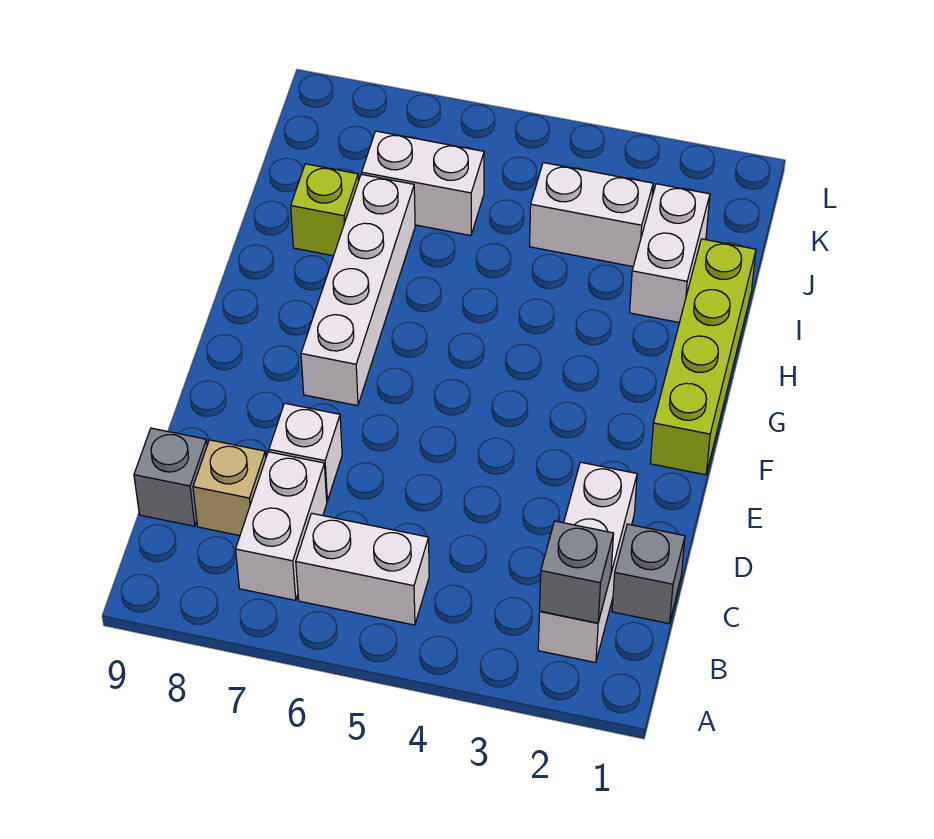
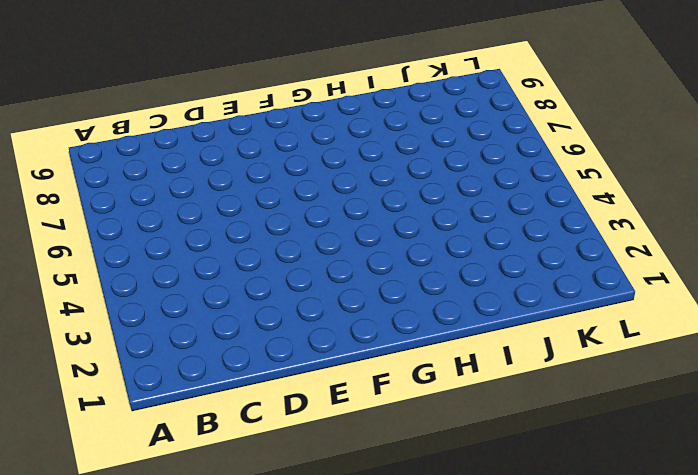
none -> white 1x3 brick [538,462,637,663]
none -> white 1x2 brick [296,513,429,625]
none -> white 1x2 brick [236,452,327,600]

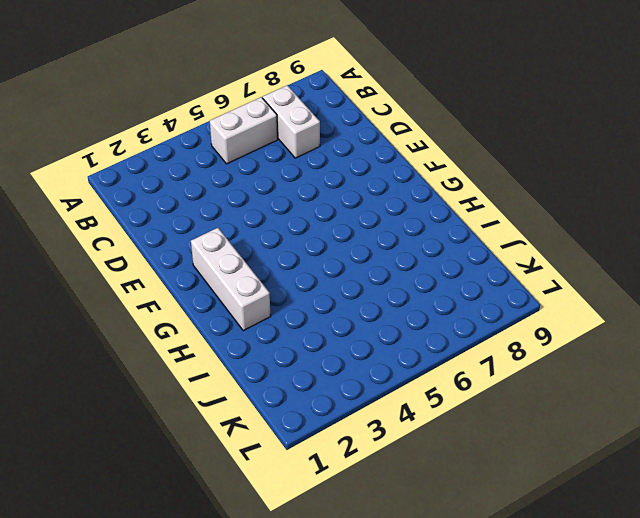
white 1x3 brick [191,228,271,331] -> white 1x3 brick moved to [538,462,637,663]
none -> grey 1x1 brick [612,524,685,624]
none -> tan 1x1 brick [193,440,266,536]
none -> grey 1x1 brick [134,428,207,526]

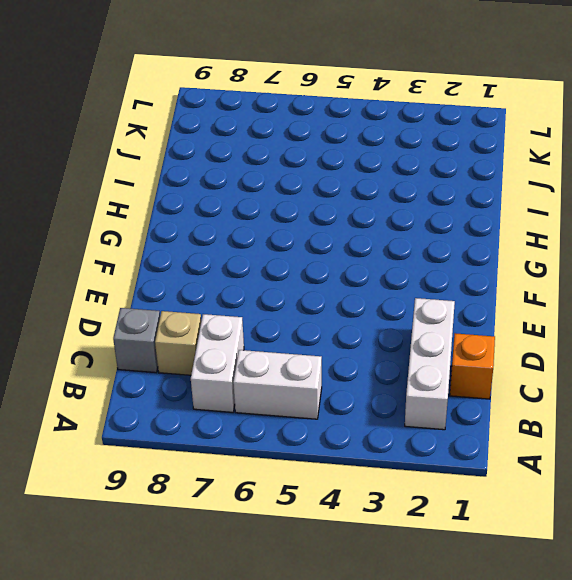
orange 1x1 brick [450,333,495,399] -> grey 1x1 brick [612,524,685,624]
none -> white 1x1 brick [269,403,342,501]
none -> lime 1x4 brick [650,239,756,475]
none -> white 1x4 brick [301,174,415,406]

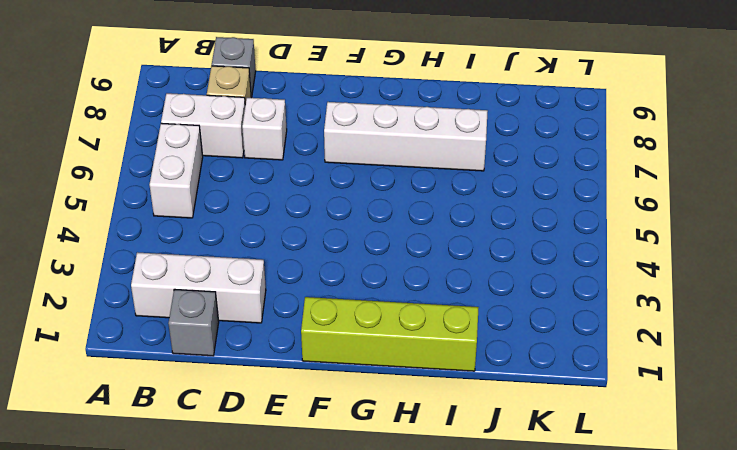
none -> white 1x2 brick [630,184,710,323]
none -> lime 1x1 brick [291,164,359,256]
none -> white 1x2 brick [530,163,653,266]

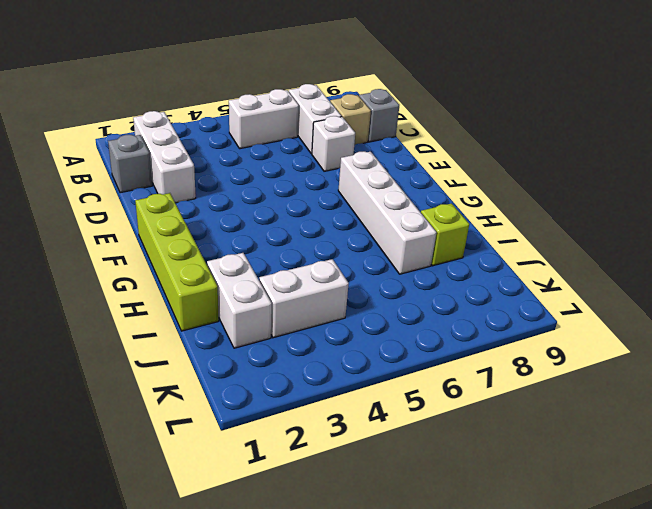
none -> white 1x2 brick [362,131,484,236]
none -> grey 1x1 brick [540,521,614,623]

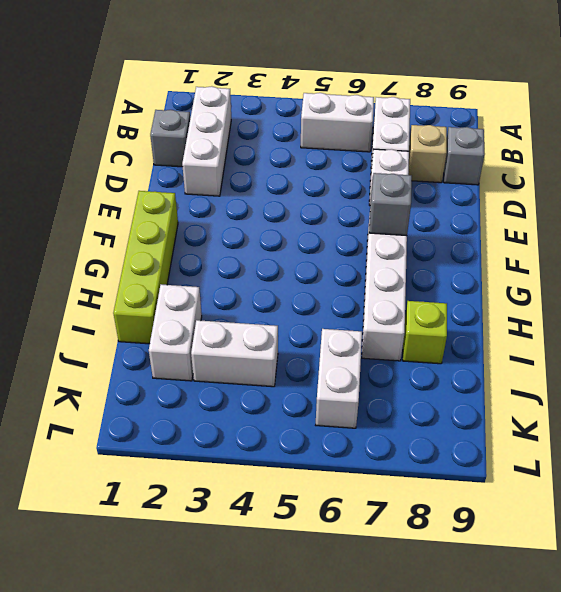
grey 1x1 brick [369,173,412,236] -> grey 1x1 brick moved to [540,521,614,623]
white 1x2 brick [316,329,362,428] -> white 1x2 brick turned to [362,131,484,236]

